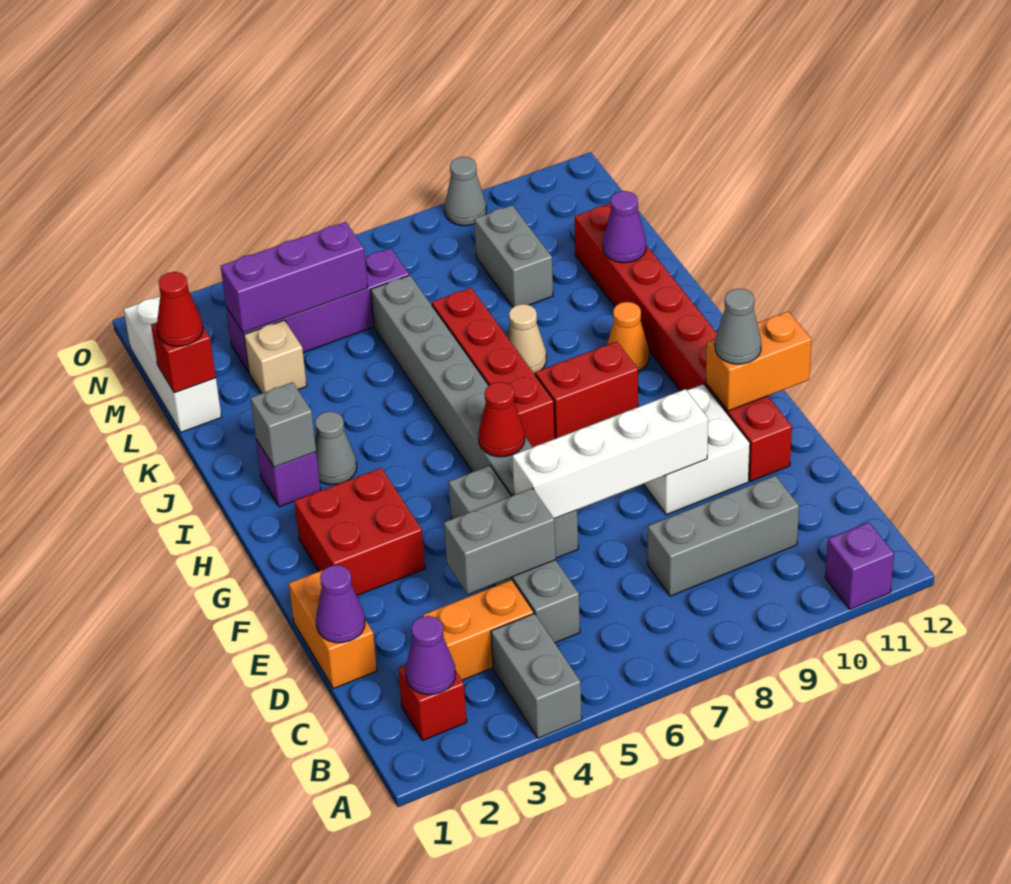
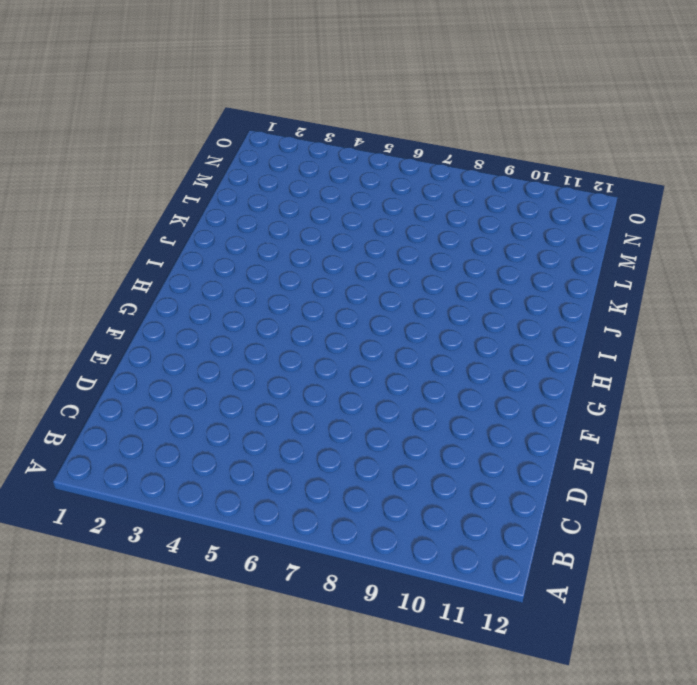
none -> grey 1x2 brick [491,613,582,738]
none -> purple 1x1 brick [825,522,894,609]
none -> red 1x1 brick [398,665,467,741]
none -> orange 1x2 brick [423,580,534,680]

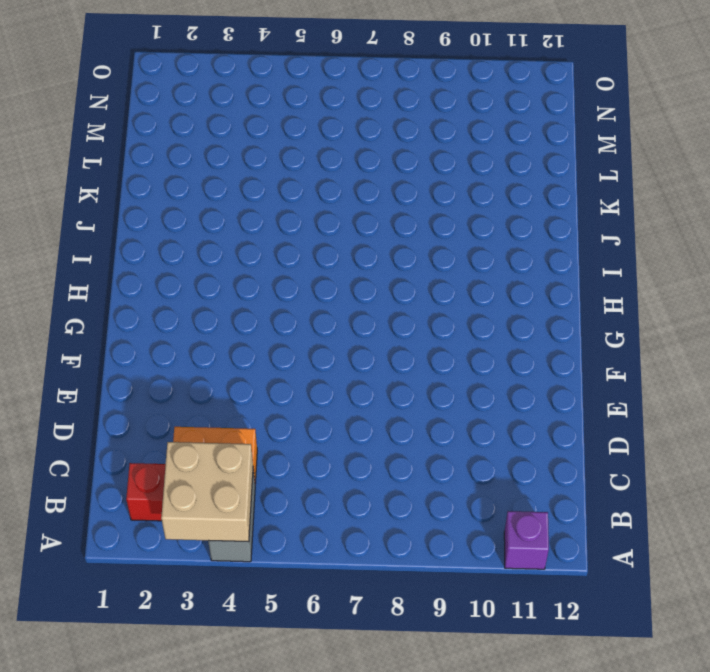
tan 2x2 brick [161,442,253,542] -> none
none -> grey 1x4 brick [449,466,580,643]
none -> grey 1x3 brick [648,475,799,596]
none -> orange 1x2 brick [289,570,377,689]
none -> grey 1x8 brick [371,275,578,558]

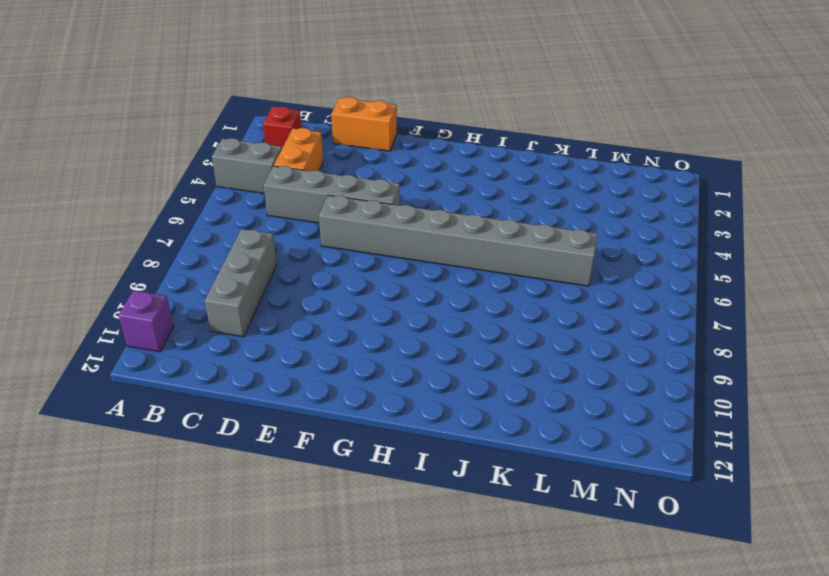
none -> white 2x2 brick [644,384,750,515]
none -> red 1x8 brick [574,204,792,481]
none -> red 2x2 brick [295,468,425,596]
none -> red 1x4 brick [432,288,555,447]

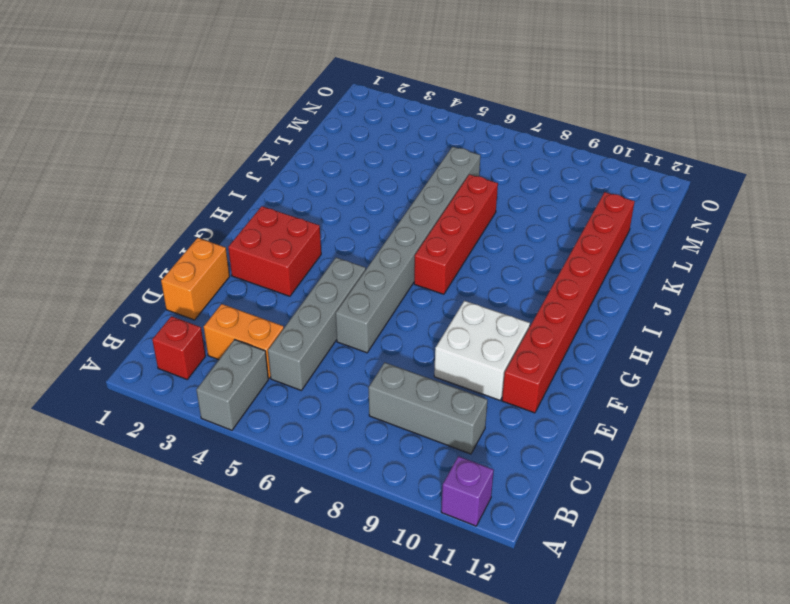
none -> red 1x2 brick [535,342,638,438]
none -> purple 1x1 brick [256,439,321,507]
none -> grey 1x1 cone [315,411,357,484]
none -> orange 1x1 cone [607,302,649,371]

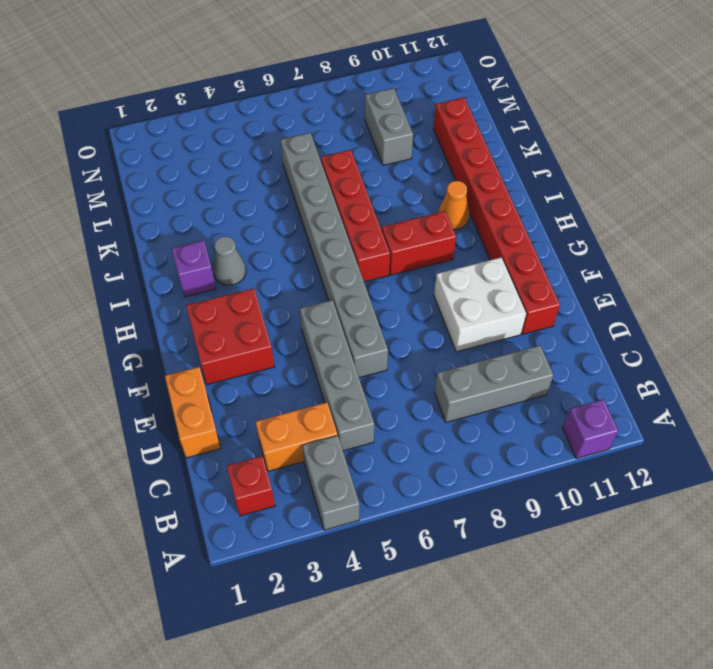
none -> tan 1x1 cone [507,304,546,374]
none -> white 1x3 brick [124,296,222,432]
none -> tan 1x1 brick [244,320,307,393]
none -> purple 1x4 brick [226,248,409,372]

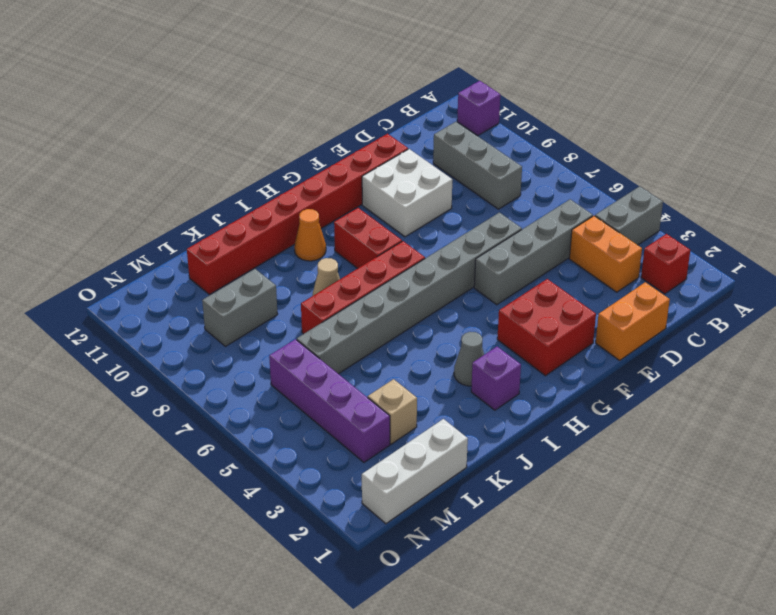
none -> grey 1x1 cone [445,157,486,226]
none -> purple 1x1 cone [406,616,455,694]
none -> purple 1x1 cone [316,565,365,643]
none -> grey 1x2 brick [444,488,556,594]

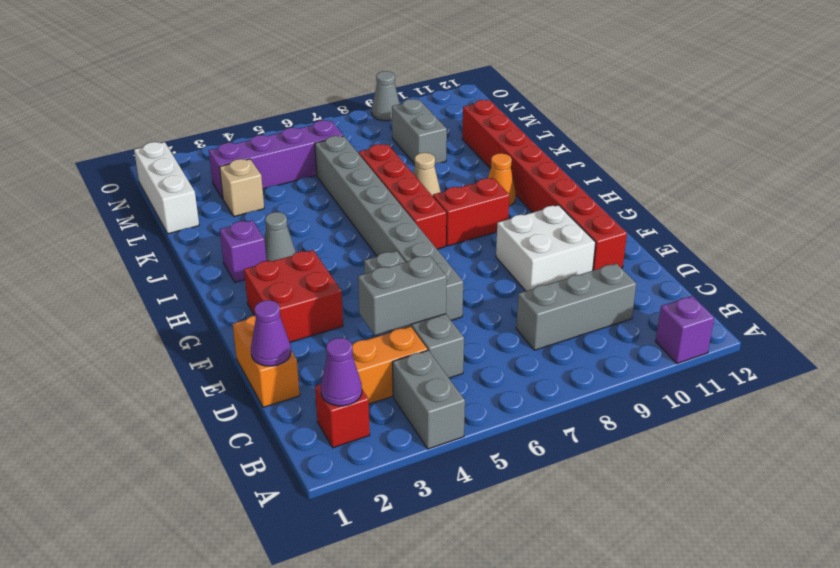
none -> white 1x4 brick [512,389,708,519]
none -> orange 1x2 brick [706,311,812,411]
none -> red 1x1 cone [479,382,525,457]
none -> grey 1x1 brick [251,382,316,467]

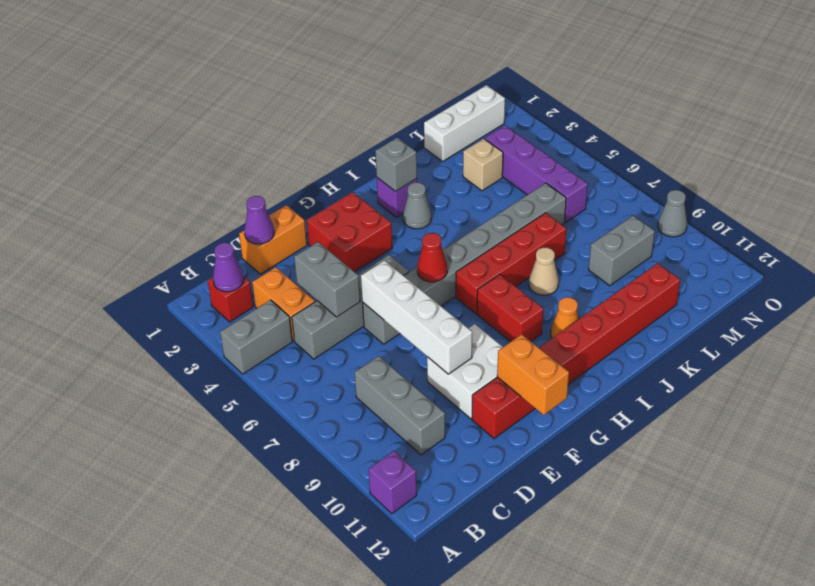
none -> purple 1x1 cone [603,191,646,263]
none -> red 1x1 brick [151,323,216,393]
none -> purple 1x3 brick [221,222,368,333]
none -> grey 1x1 cone [715,289,761,364]

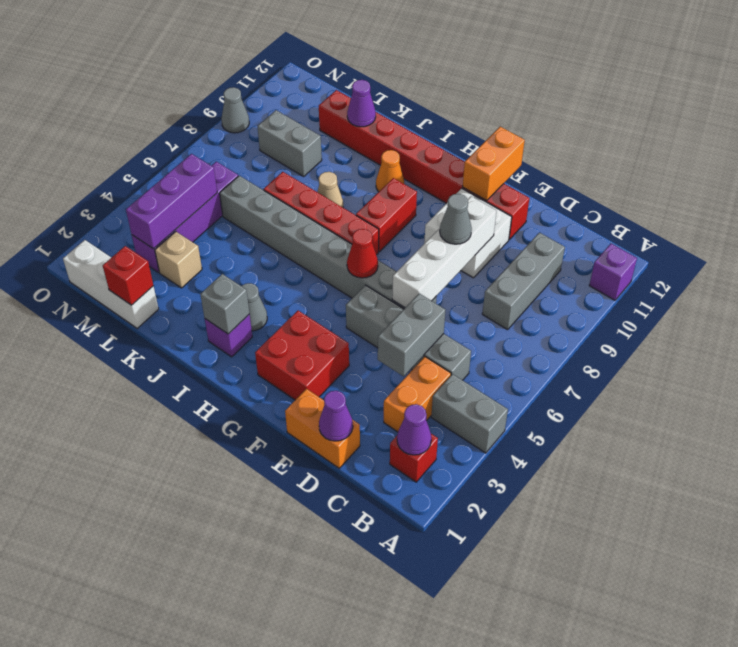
grey 1x1 cone [440,194,472,244] -> grey 1x1 cone moved to [715,289,761,364]
none -> red 1x1 cone [157,272,203,346]

